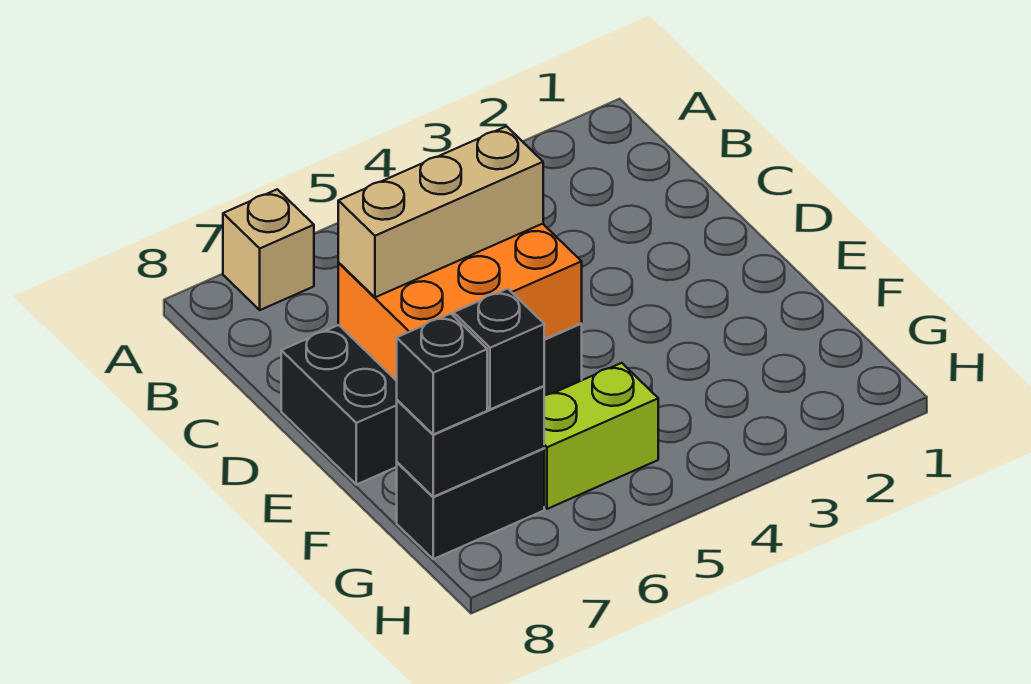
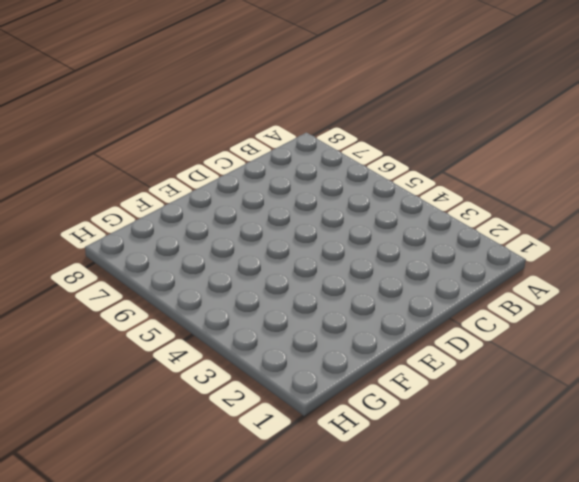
none -> tan 1x1 brick [223,189,314,310]
none -> black 2x4 brick [281,324,582,485]

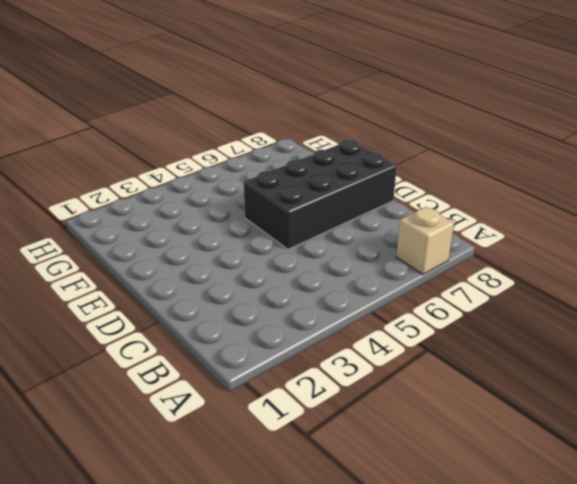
none -> lime 1x2 brick [544,363,658,509]
none -> black 1x2 brick [397,448,544,559]

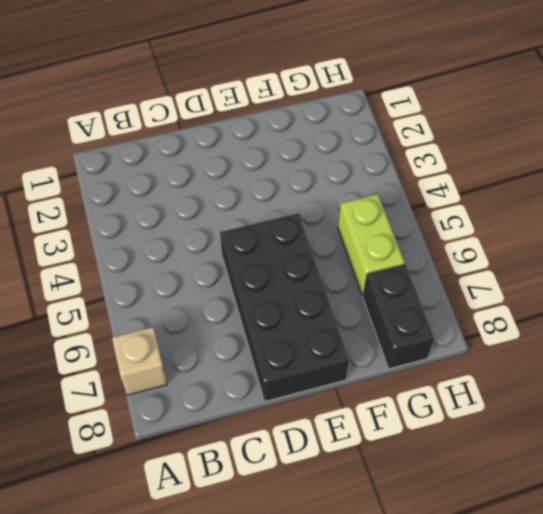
none -> orange 2x3 brick [338,224,582,381]
none -> black 1x2 brick [397,386,544,497]

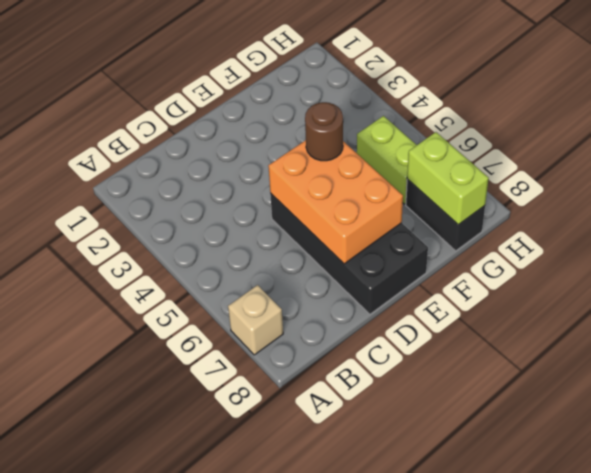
brown 1x1 round brick [305,102,343,161] -> none
lime 1x2 brick [407,132,489,225] -> black 1x2 brick [397,386,544,497]
none -> tan 1x3 brick [338,126,543,297]
none -> black 1x1 brick [454,289,544,409]

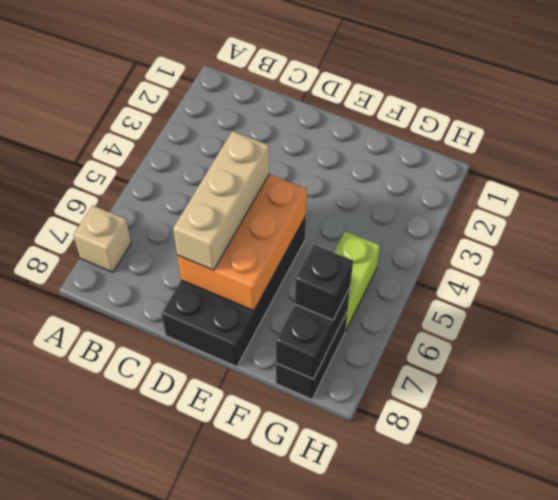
none -> black 1x1 brick [397,314,487,434]

